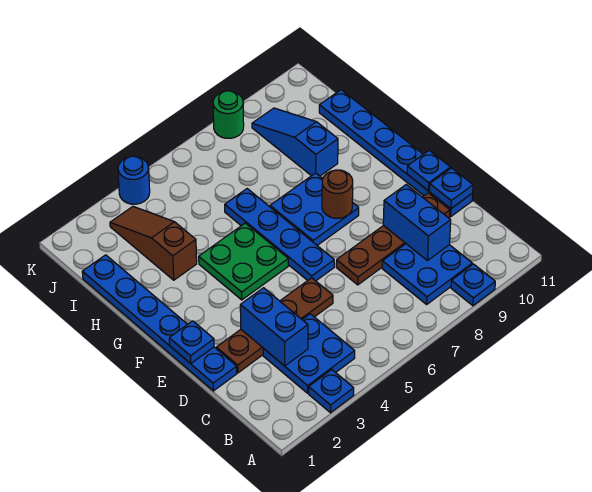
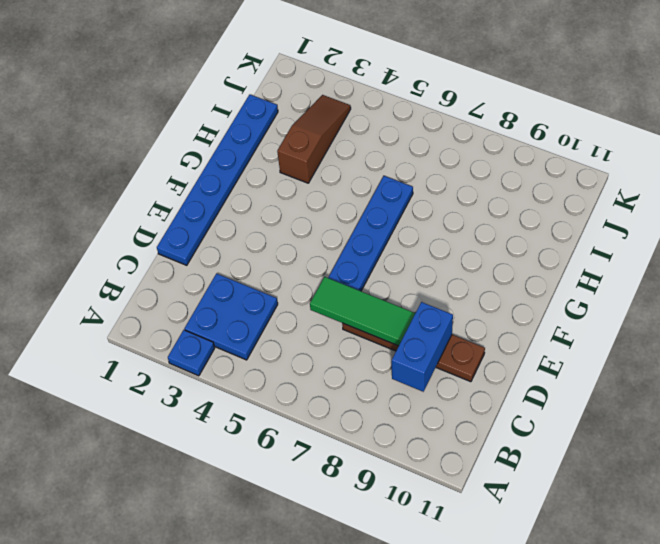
green 1x3 tile [310,277,415,346] -> none
none -> blue 1x1 plate [451,264,495,306]
none -> blue 2x2 plate [382,244,472,304]
none -> brown 1x4 plate [216,278,333,373]

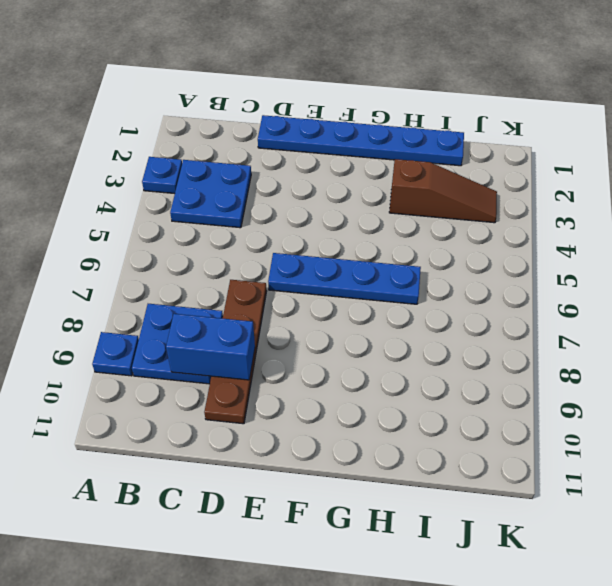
none -> brown 1x4 plate [216,278,333,373]
none -> blue 1x6 plate [319,90,473,217]
none -> green 2x2 plate [199,223,288,300]

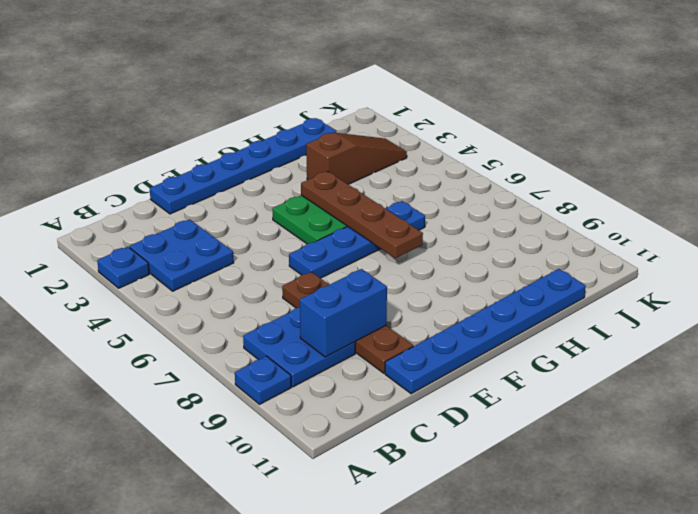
brown 1x4 plate [301,171,423,258] -> brown 1x4 plate moved to [216,278,333,373]
none -> blue 2x2 plate [270,173,359,245]
none -> blue 1x3 slope [252,108,338,176]
none -> blue 1x1 round brick [118,156,150,204]

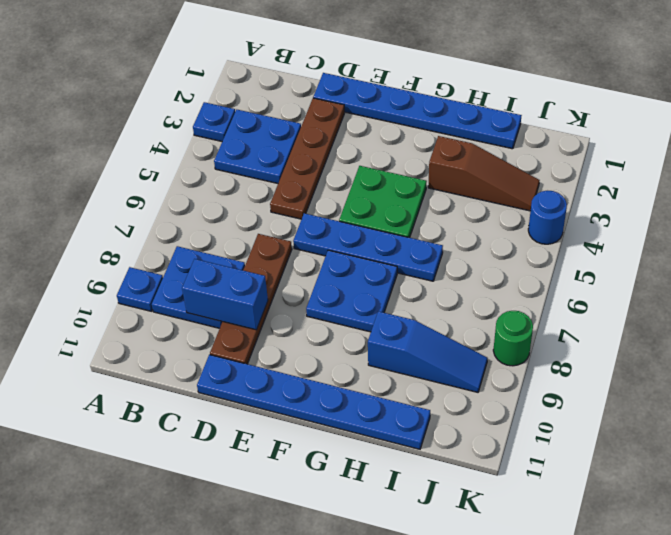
none -> blue 1x2 brick [240,288,308,366]
none -> blue 1x1 plate [430,168,473,208]
none -> blue 1x1 plate [169,321,214,364]

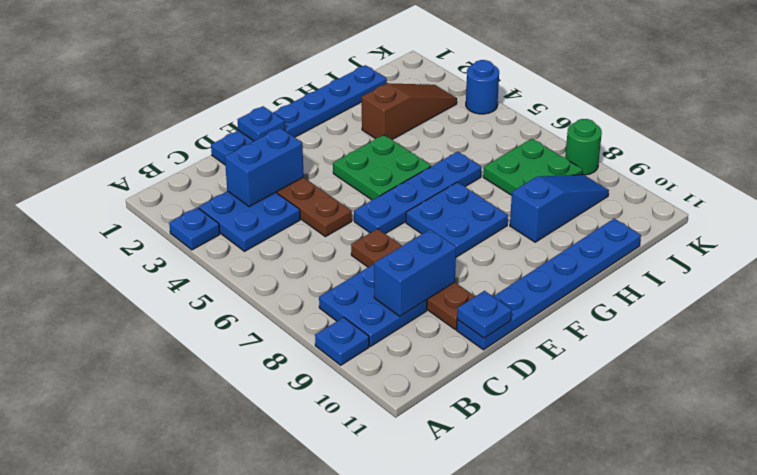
green 2x2 plate [483,139,583,195] -> none
none -> blue 1x1 plate [407,150,451,191]
none -> brown 1x1 round brick [322,170,353,218]

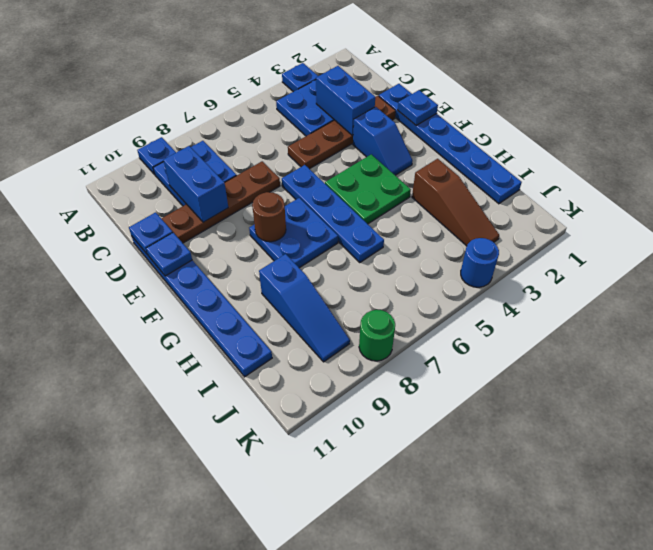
blue 1x2 slope [353,107,412,175] -> none

